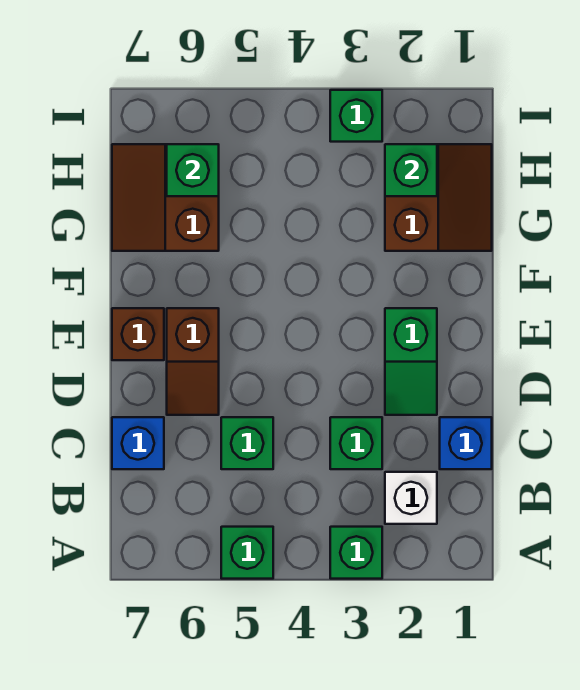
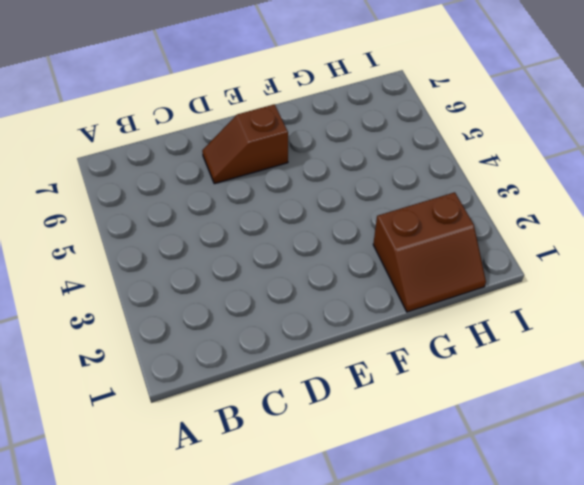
none -> green 1x1 brick [330,527,382,579]
none -> green 1x1 brick [221,527,273,579]
none -> white 1x1 brick [385,472,437,524]

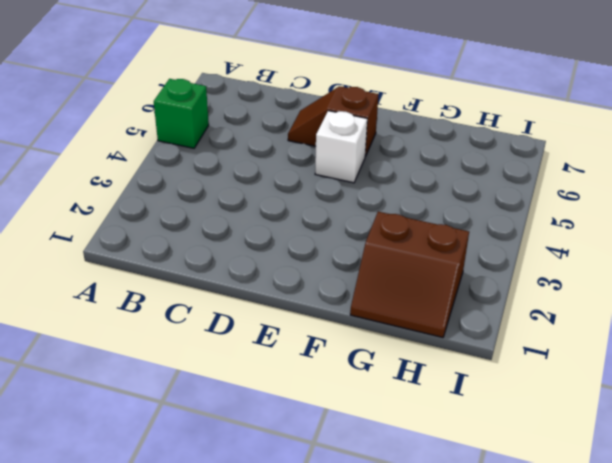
white 1x1 brick [315,111,367,183] -> white 1x1 brick moved to [385,472,437,524]
none -> green 1x1 brick [330,527,382,579]
none -> blue 1x1 brick [440,417,492,469]
none -> green 1x1 brick [330,417,382,469]

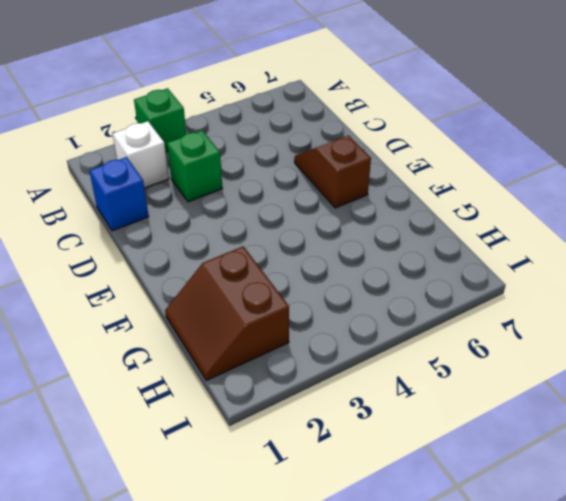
none -> green 1x1 brick [221,527,273,579]
none -> green 1x1 brick [221,417,273,469]
none -> blue 1x1 brick [112,417,164,469]

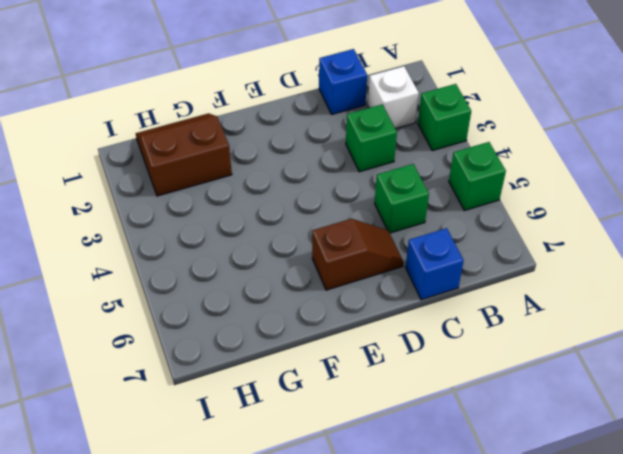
none -> green 1x2 slope [385,308,437,415]
none -> brown 1x1 brick [112,308,164,360]
none -> brown 2x2 slope [112,144,219,251]

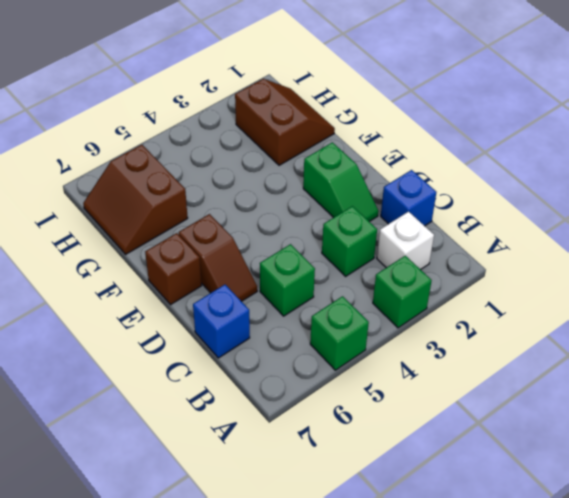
none -> green 1x1 brick [330,90,382,142]
none -> green 1x1 brick [385,144,437,196]
none -> green 1x1 brick [167,144,219,196]

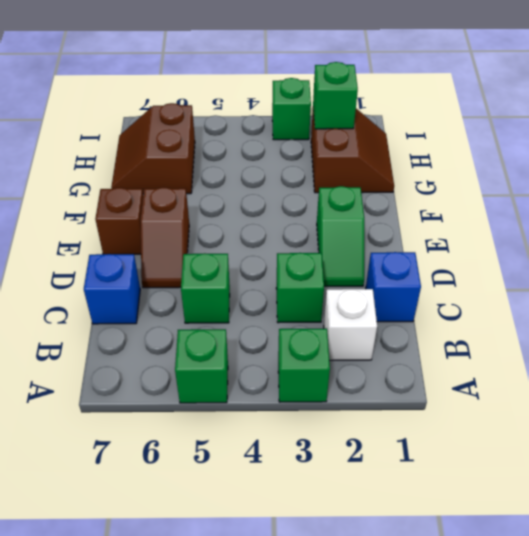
none -> green 1x1 brick [167,144,219,196]

